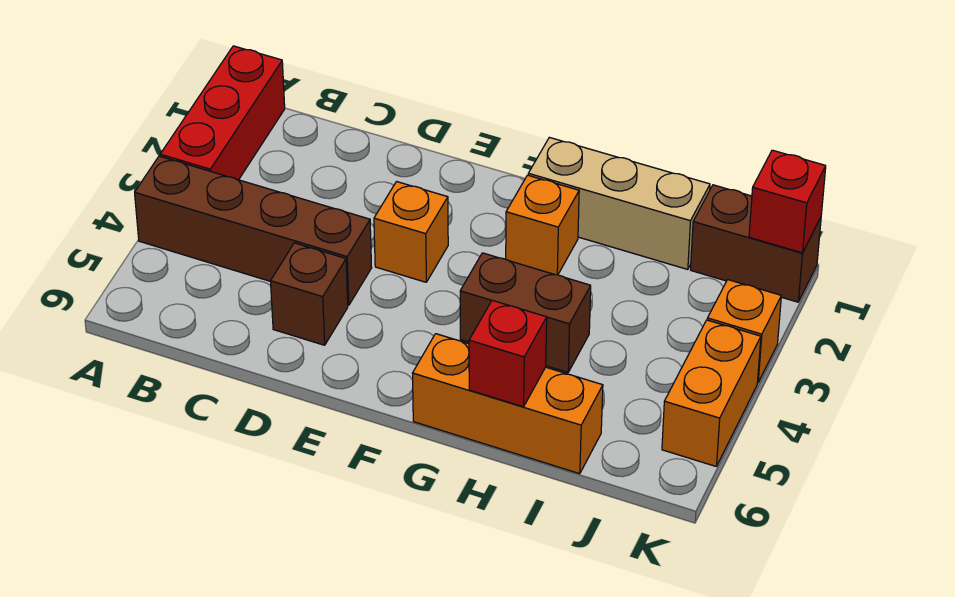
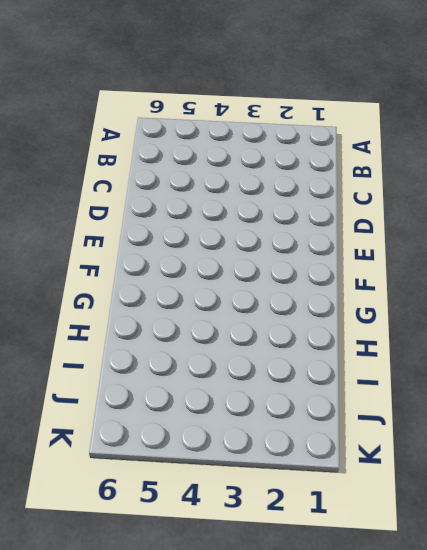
none -> red 1x3 brick [160,46,285,180]
none -> brown 1x4 brick [135,156,372,305]
none -> brown 1x1 brick [271,243,348,345]

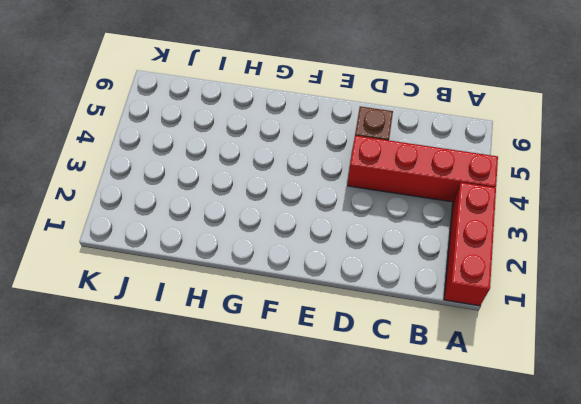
red 1x4 brick [348,136,498,202] -> brown 1x4 brick [135,156,372,305]
none -> orange 1x1 brick [374,182,448,282]
none -> tan 1x3 brick [528,137,710,270]
none -> orange 1x1 brick [506,175,579,275]

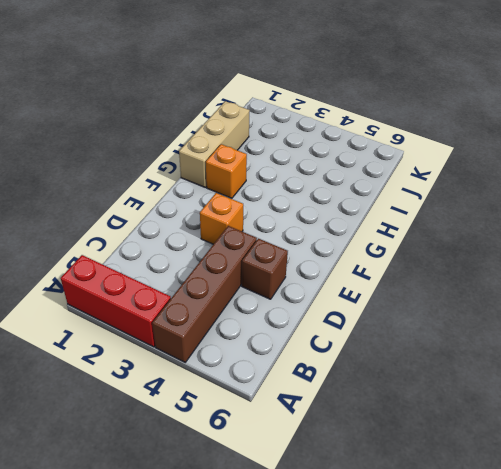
none -> brown 1x2 brick [460,253,591,372]
none -> orange 1x3 brick [413,334,603,474]
none -> brown 1x2 brick [691,185,821,302]

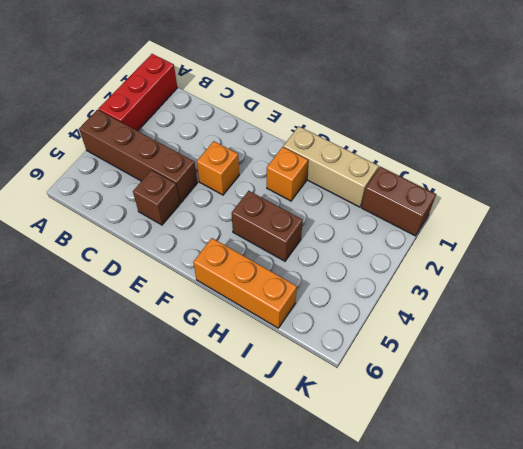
none -> orange 1x1 brick [707,280,781,383]
none -> orange 1x2 brick [662,320,761,466]
none -> red 1x1 brick [469,300,547,407]

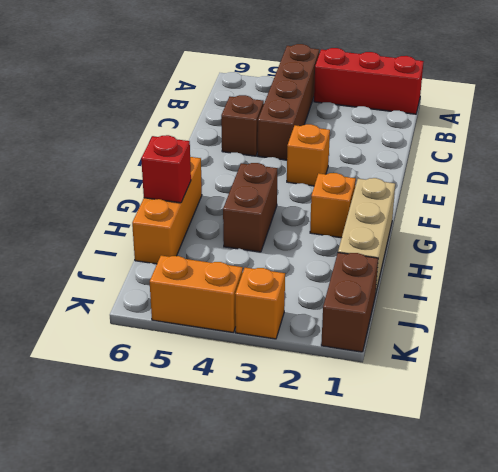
none -> red 1x1 brick [749,150,826,253]

